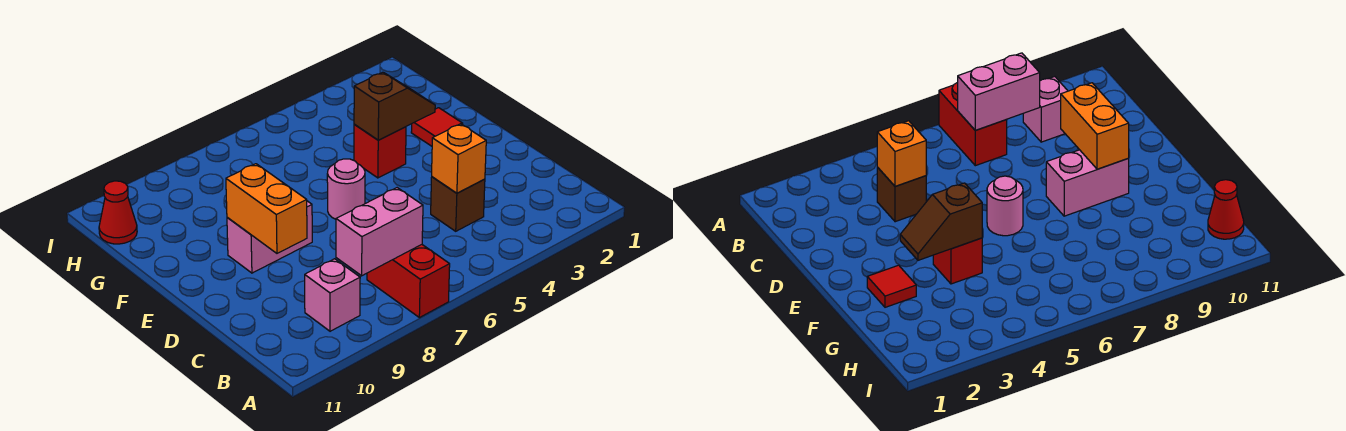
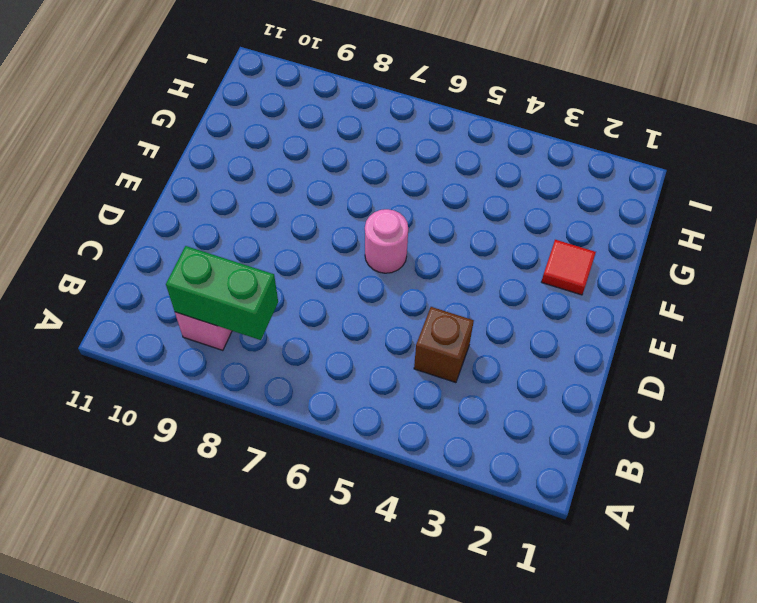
green 1x2 brick [166,246,278,340] -> pink 1x2 brick [336,188,423,276]
none -> red 1x2 brick [367,245,450,318]
none -> pink 1x2 brick [227,201,312,273]
none -> red 1x1 brick [354,124,406,178]

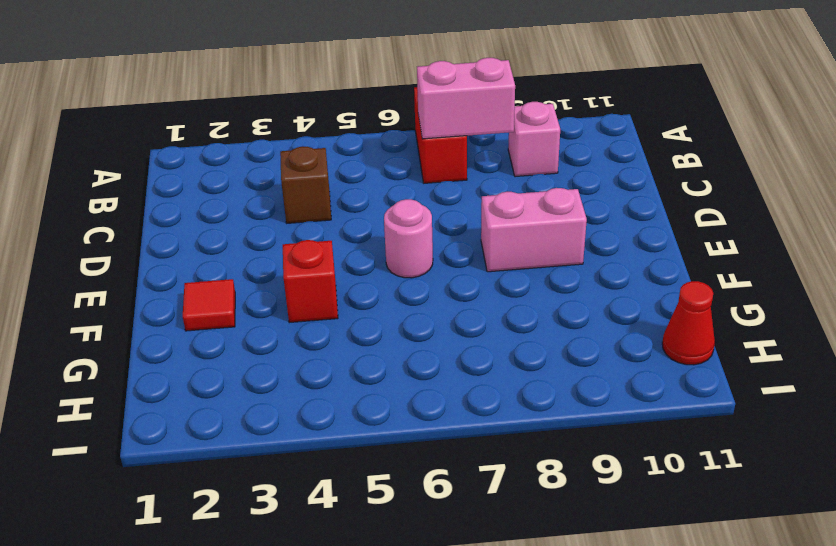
none -> orange 1x1 brick [432,124,486,193]
none -> orange 1x2 brick [226,164,307,253]
none -> brown 1x2 slope [354,72,435,140]

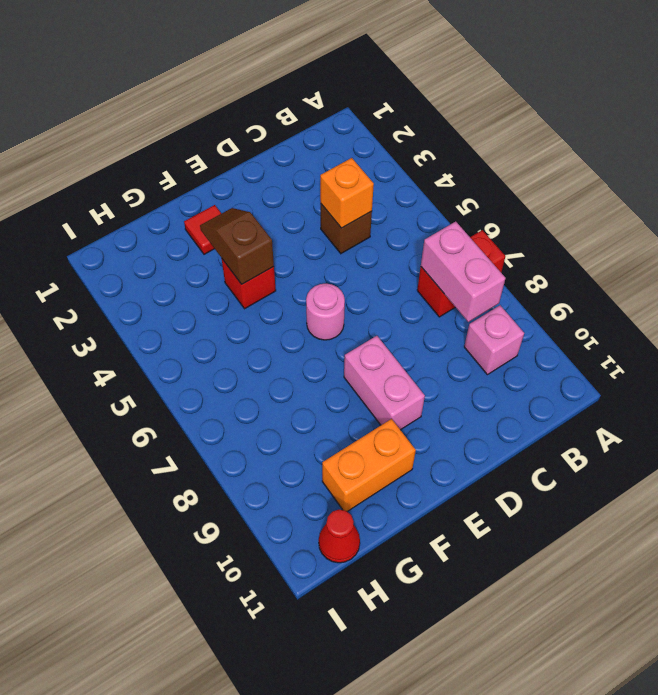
orange 1x2 brick [322,419,416,511] -> orange 1x2 brick moved to [226,164,307,253]

